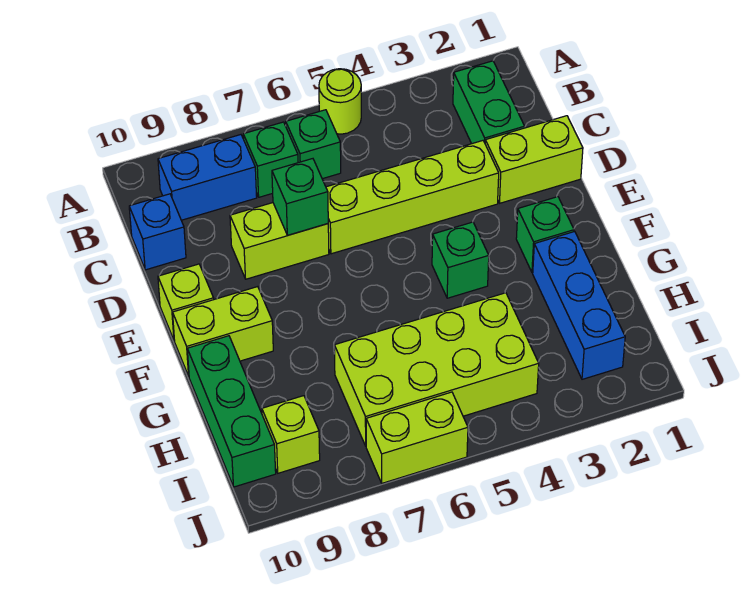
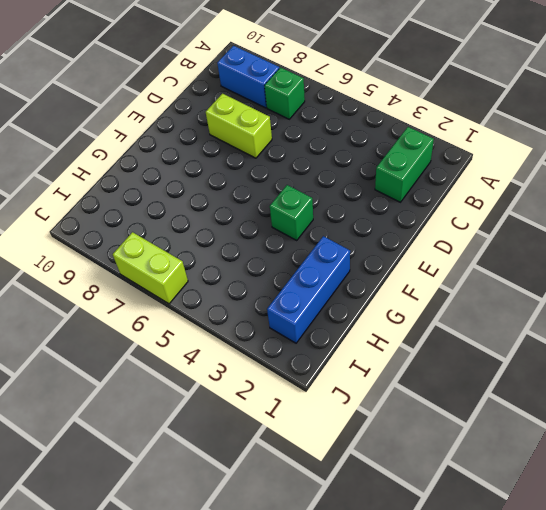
none -> lime 1x1 round brick [319,69,361,134]
none -> green 1x1 brick [286,110,341,179]
none -> blue 1x1 brick [129,194,186,270]

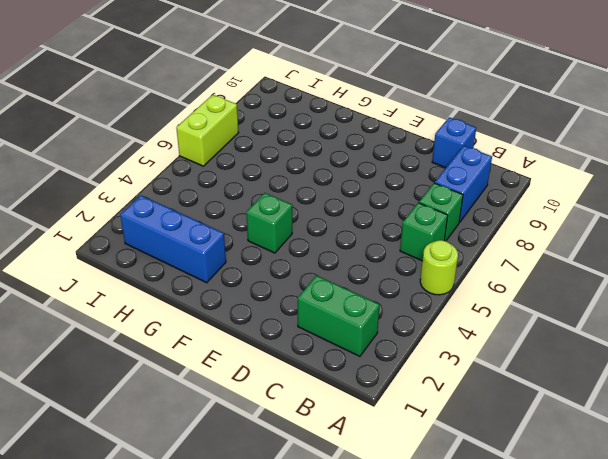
none -> lime 1x2 brick [485,116,583,203]
none -> lime 1x4 brick [326,141,499,254]
none -> lime 1x2 brick [230,203,329,279]

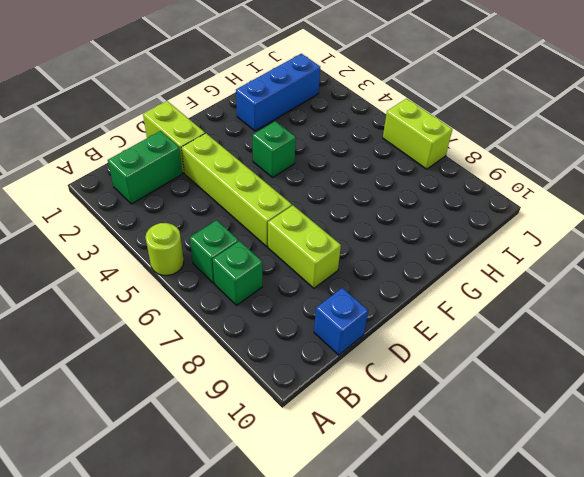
none -> blue 1x2 brick [158,135,257,220]
none -> lime 1x1 brick [158,264,214,341]
none -> green 1x1 brick [516,197,574,273]

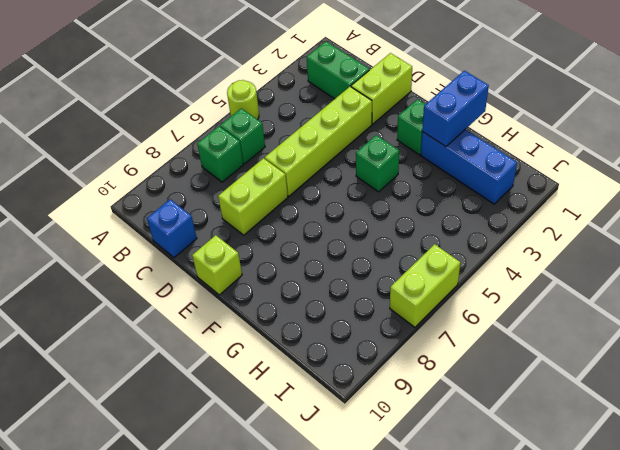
blue 1x2 brick [422,71,489,147] -> blue 1x2 brick moved to [158,135,257,220]
none -> lime 1x2 brick [173,287,273,376]
none -> green 1x3 brick [187,336,276,487]
none -> lime 2x4 brick [334,293,539,446]

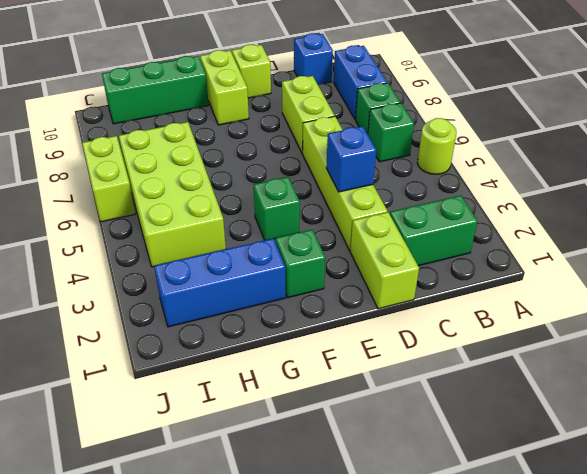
blue 1x1 brick [326,126,376,192] -> none
none -> lime 1x1 brick [262,396,320,473]
none -> green 1x1 brick [272,159,328,235]

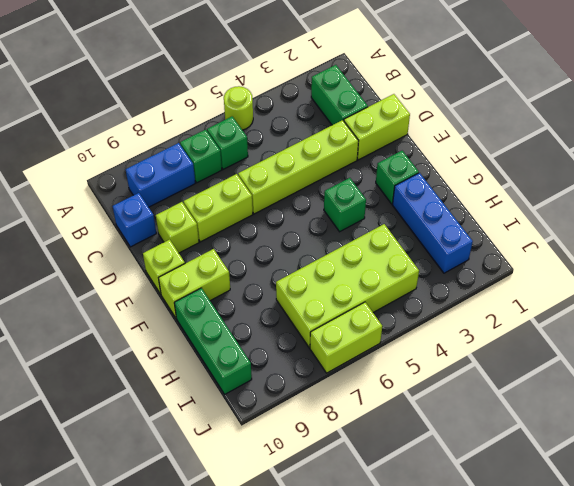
lime 1x1 brick [156,202,199,253] -> lime 1x1 brick moved to [262,396,320,473]
none -> green 1x1 brick [272,159,328,235]

